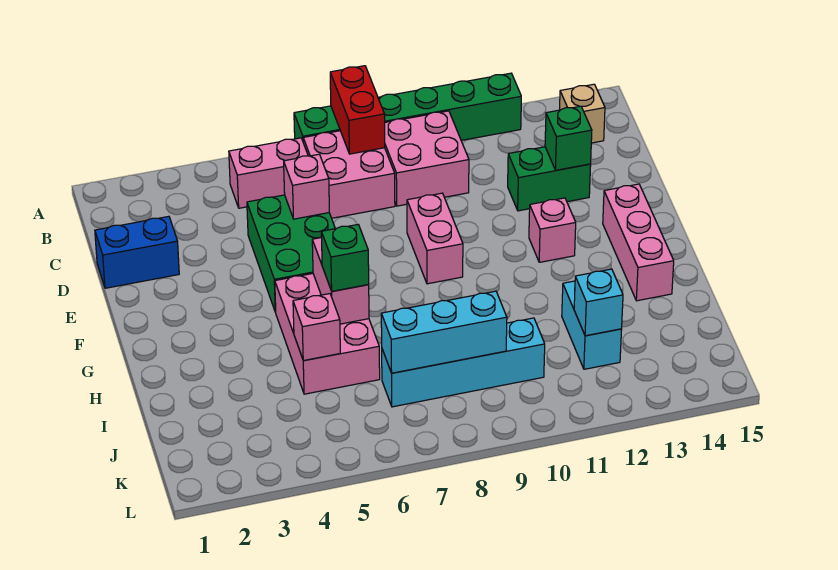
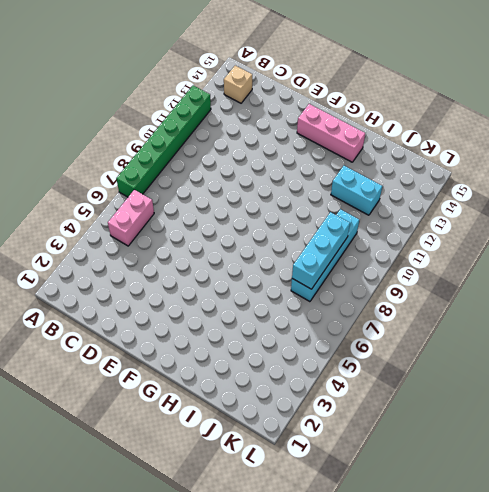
none -> pink 2x2 brick [303,131,395,218]
none -> pink 2x2 brick [385,111,469,206]
none -> blue 1x2 brick [95,216,179,288]

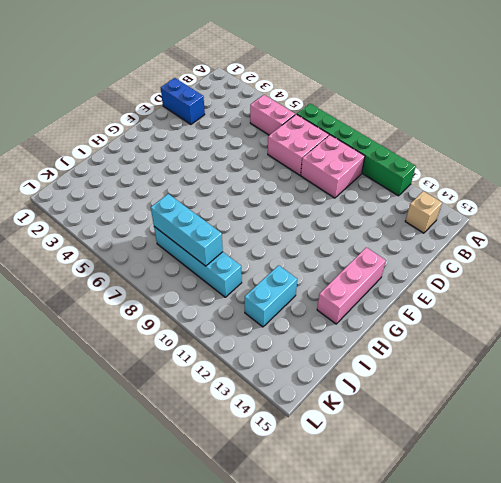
none -> green 2x3 brick [247,195,335,312]
none -> green 1x2 brick [508,147,591,211]
none -> pink 1x2 brick [407,193,463,284]

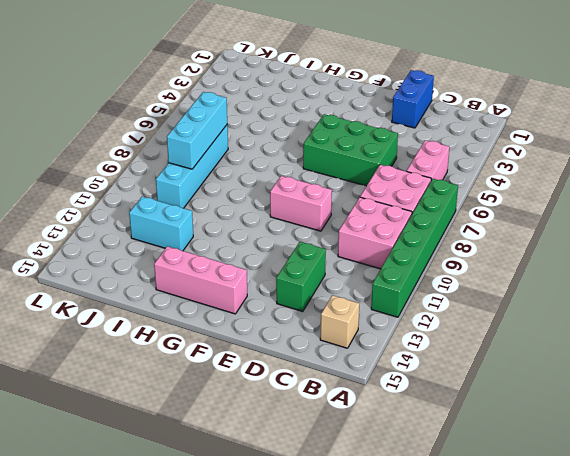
none -> pink 1x1 brick [529,198,576,262]
none -> pink 2x3 brick [275,274,380,394]
none -> red 1x2 brick [330,66,385,154]

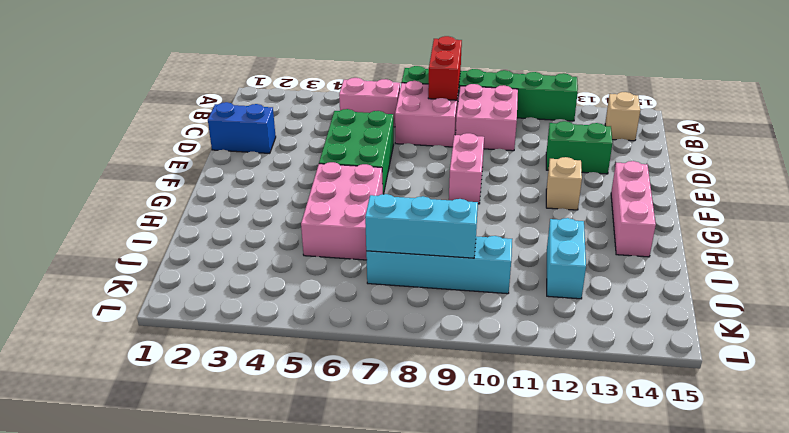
tan 1x1 brick [546,157,582,210] -> pink 1x1 brick [529,198,576,262]
none -> pink 1x1 brick [284,154,329,219]
none -> green 1x1 brick [545,106,592,170]
none -> pink 1x2 brick [312,238,369,324]

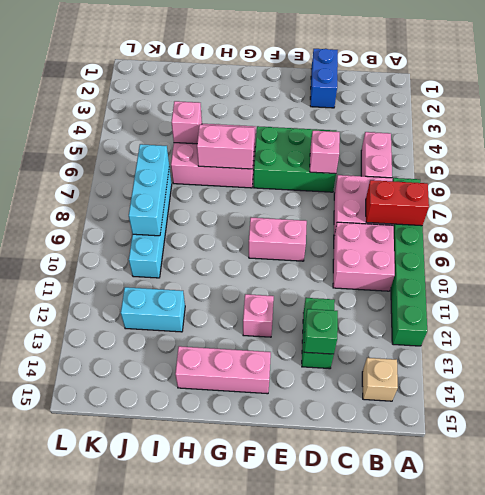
none -> cyan 1x1 brick [574,269,623,336]
none -> green 1x1 brick [321,225,369,291]

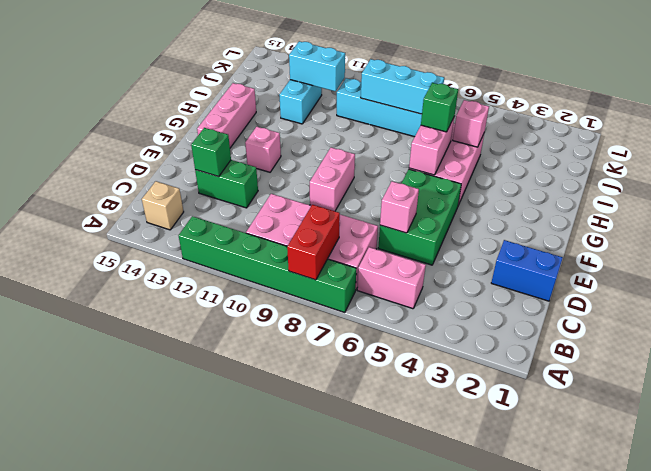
cyan 1x2 brick [289,41,345,91] -> cyan 1x1 brick [574,269,623,336]

